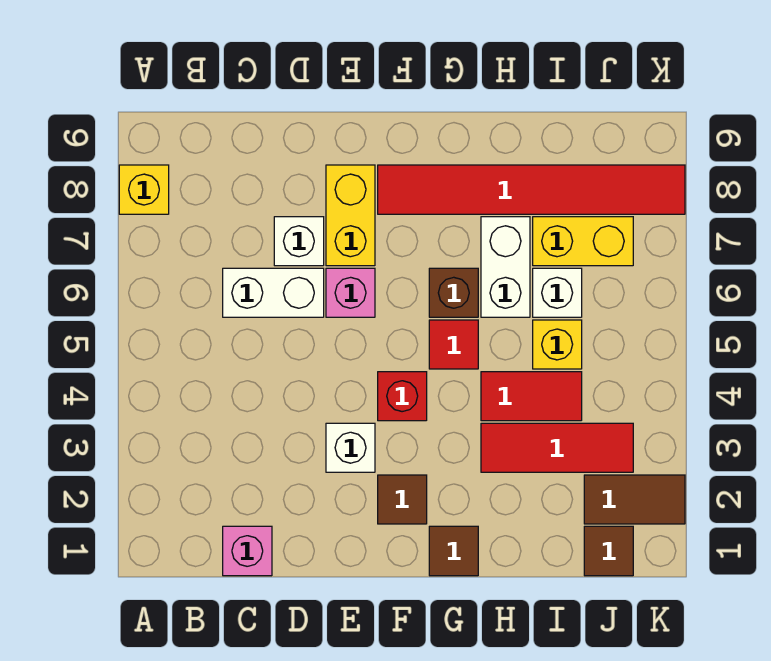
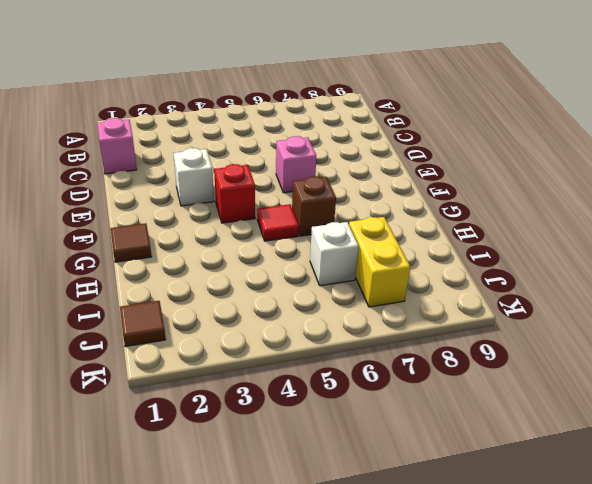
none -> yellow 1x1 brick [119,165,169,214]
none -> white 1x2 brick [223,268,324,317]
none -> white 1x1 brick [274,217,324,266]

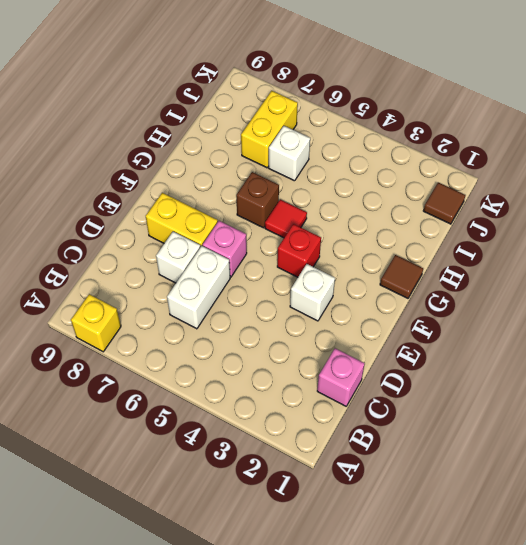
none -> brown 1x1 tile [378,475,427,524]
none -> red 1x6 tile [378,165,685,214]
none -> red 1x3 tile [481,423,633,472]

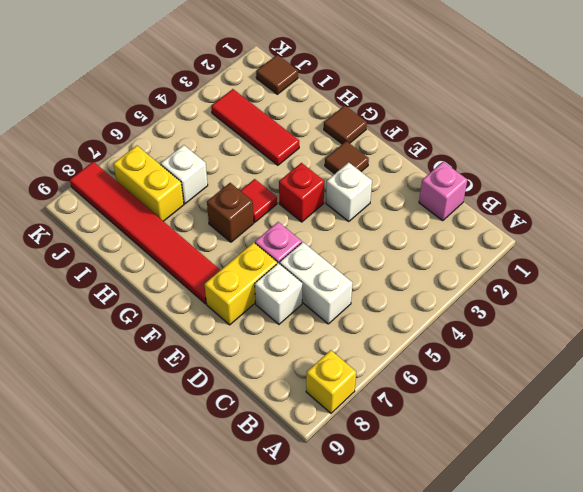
none -> red 1x2 tile [481,372,582,421]
none -> white 1x2 brick [481,217,530,317]
none -> yellow 1x1 brick [533,320,582,369]

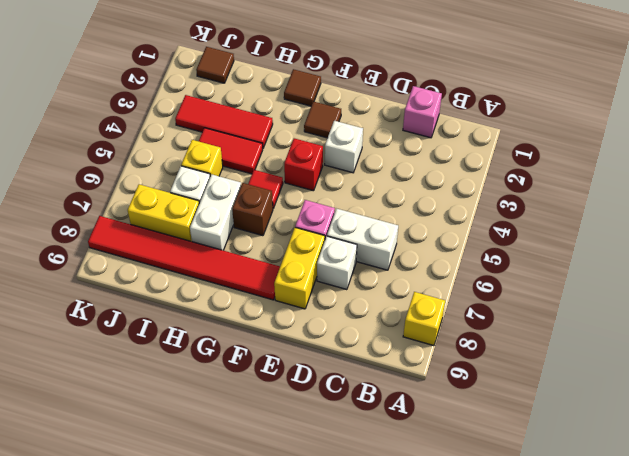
none -> brown 1x2 tile [584,475,685,524]

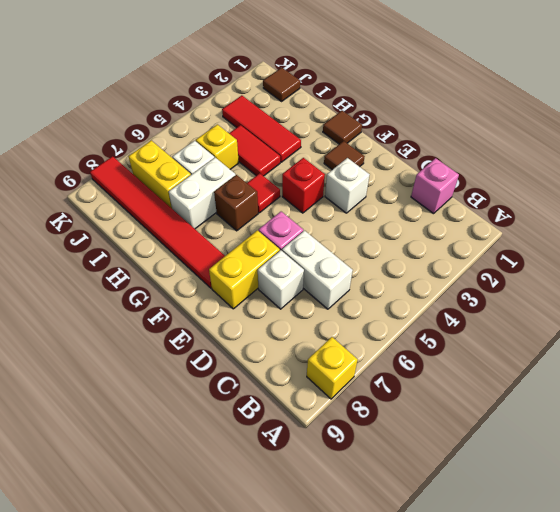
none -> brown 1x2 tile [584,475,685,524]

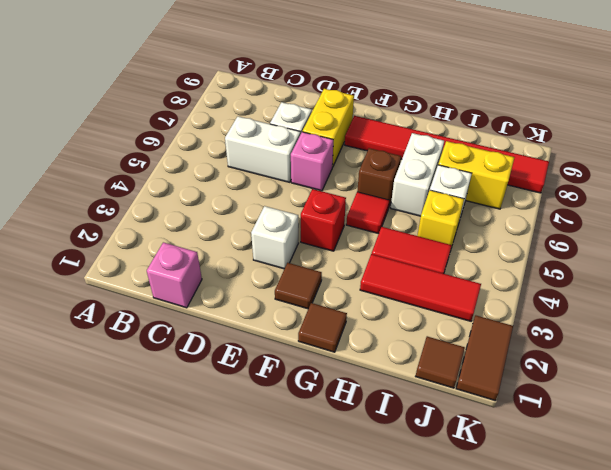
brown 1x2 tile [456,315,513,400] -> brown 1x2 tile turned to [584,475,685,524]
none -> yellow 1x1 brick [119,165,169,214]

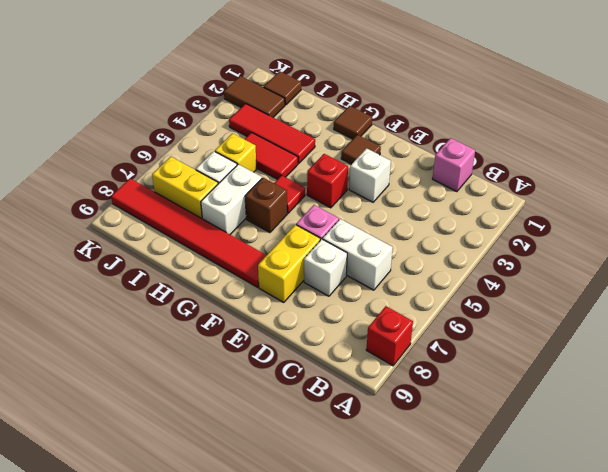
red 1x1 brick [366,306,413,366] -> yellow 1x1 brick [119,165,169,214]

